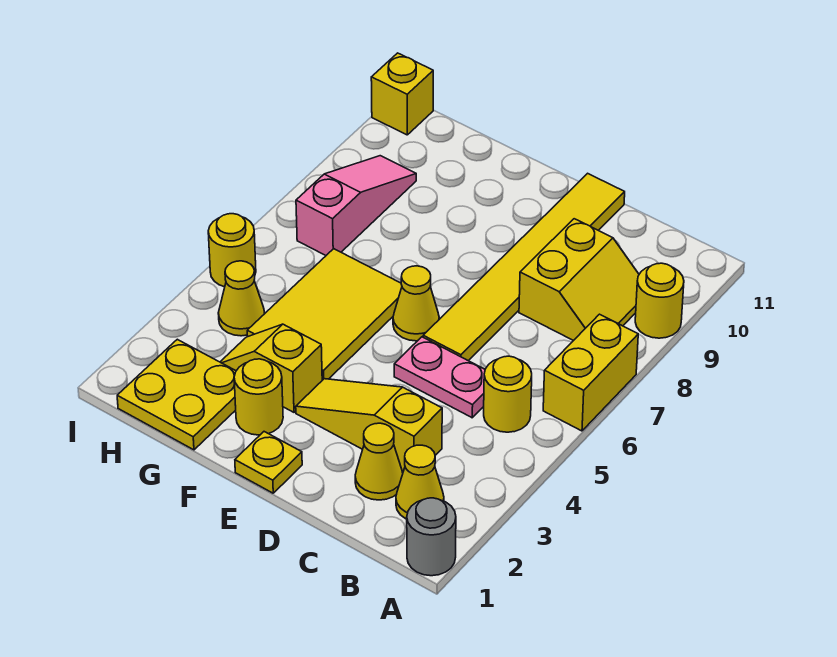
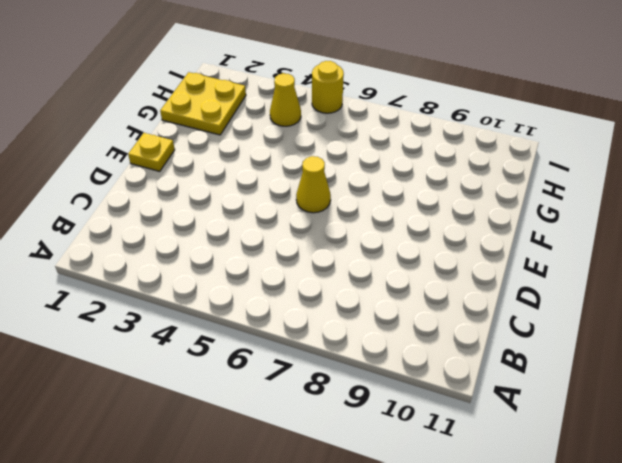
none -> grey 1x1 round brick [407,498,456,576]
none -> yellow 1x2 brick [543,314,638,431]
none -> yellow 1x1 round brick [635,263,684,338]

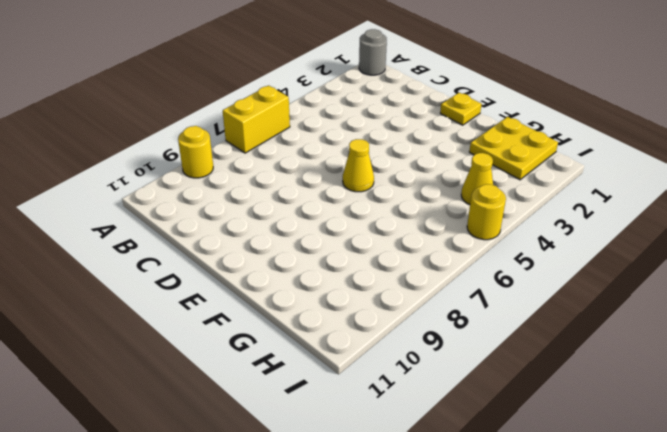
none -> yellow 1x1 cone [396,445,444,519]
none -> yellow 1x1 round brick [484,356,532,432]
none -> yellow 2x2 slope [519,219,639,341]

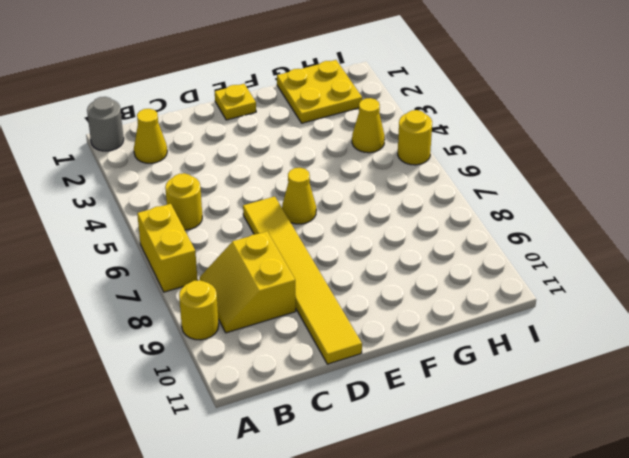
none -> yellow 1x1 cone [355,423,403,500]
none -> yellow 1x3 slope [296,379,442,471]
none -> pink 1x2 plate [394,337,485,418]

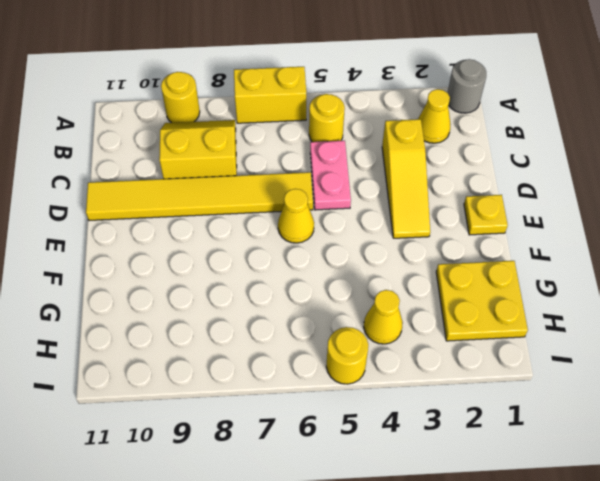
none -> yellow 1x1 cone [355,423,403,500]
none -> yellow 1x1 round brick [234,359,283,435]
none -> yellow 1x2 slope [221,324,322,412]

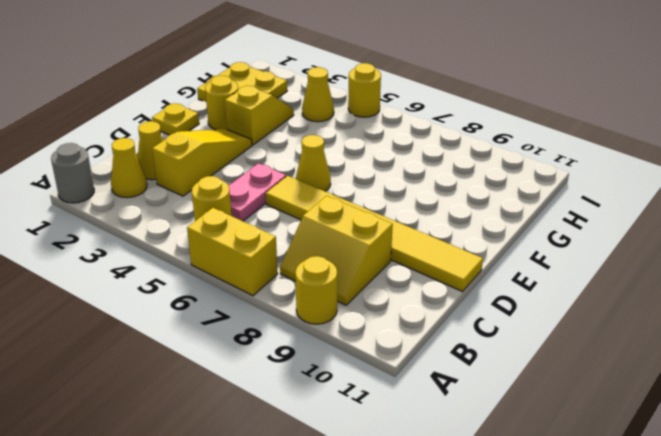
none -> yellow 2x3 tile [247,249,402,380]
none -> pink 1x3 slope [296,156,416,255]
none -> yellow 1x1 brick [371,53,433,135]

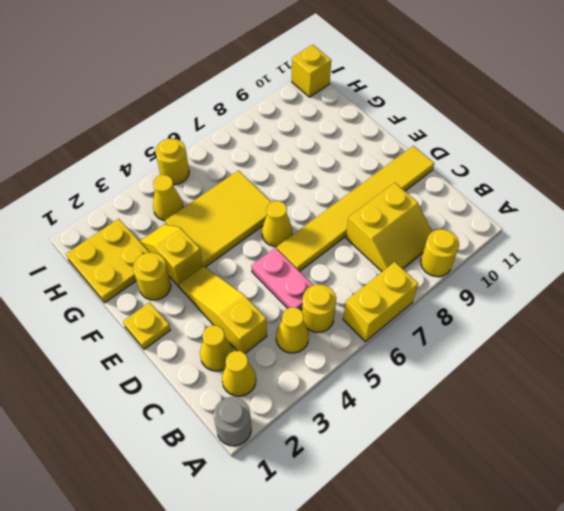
yellow 1x1 cone [276,307,309,353] -> none
none -> pink 1x3 slope [296,156,416,255]

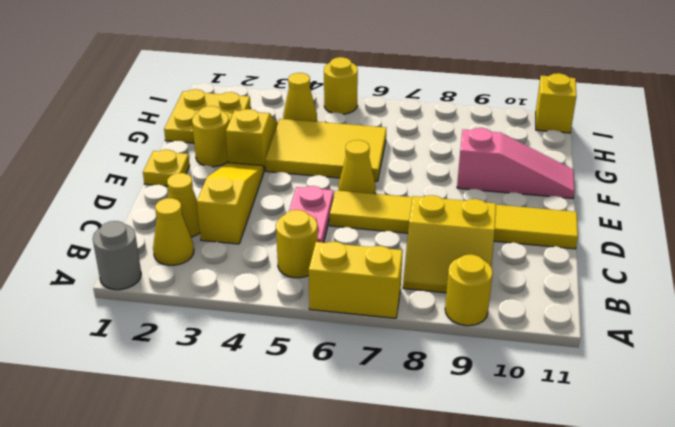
pink 1x3 slope [457,128,575,198] -> pink 1x3 slope moved to [296,156,416,255]

